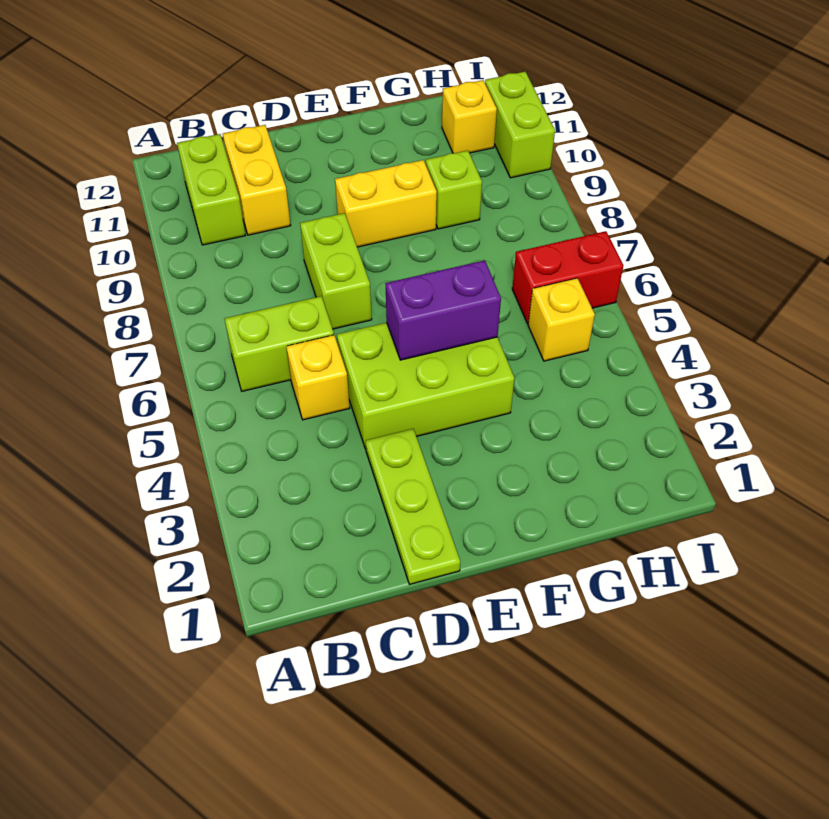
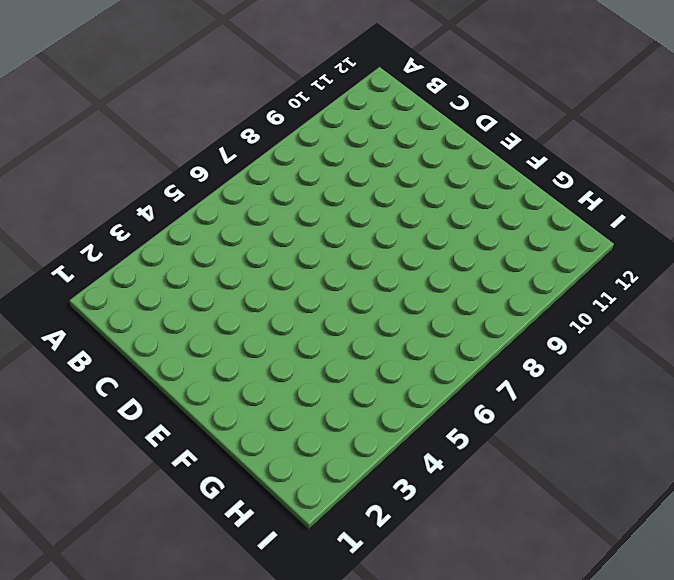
none -> lime 1x2 brick [225,296,334,391]
none -> lime 1x2 brick [177,134,245,245]
none -> yellow 1x1 brick [286,335,350,420]

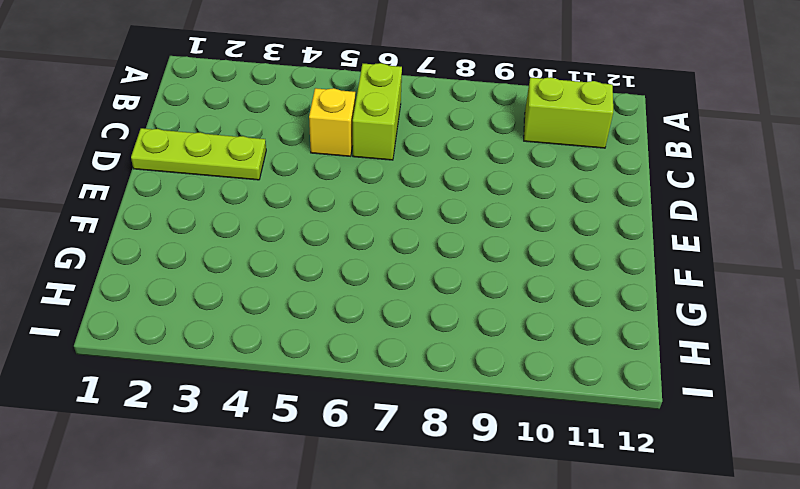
none -> yellow 1x2 brick [223,125,291,235]
none -> lime 2x3 brick [337,323,514,449]
none -> lime 1x2 brick [300,213,372,329]

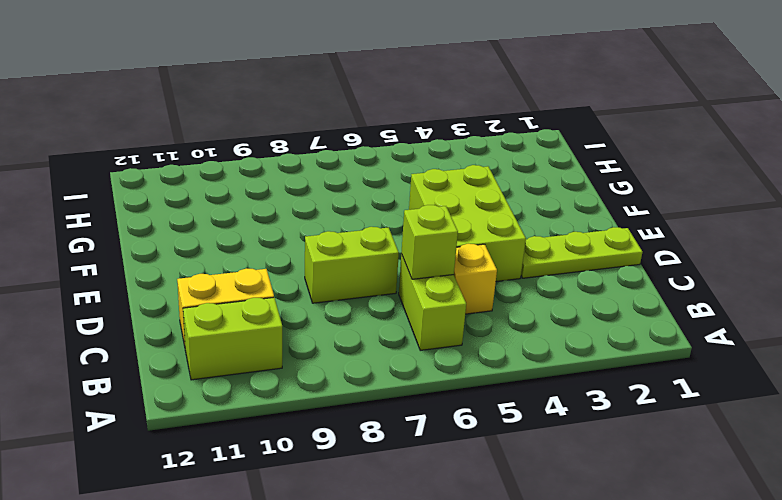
lime 1x1 brick [401,205,458,279] -> lime 1x1 brick moved to [426,151,482,229]
none -> yellow 1x2 brick [335,160,437,247]
none -> yellow 1x1 brick [528,278,595,361]
none -> red 1x2 brick [512,231,623,324]

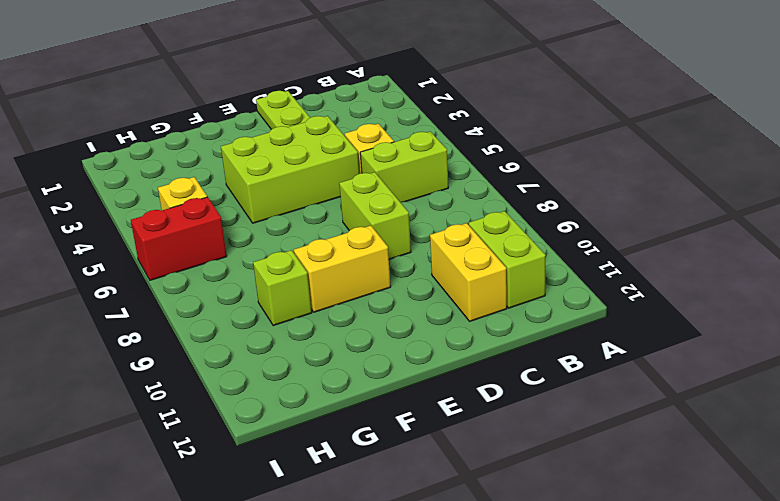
none -> yellow 1x1 brick [442,80,497,153]
none -> lime 1x2 brick [485,72,555,178]
none -> purple 1x2 brick [385,260,501,360]

